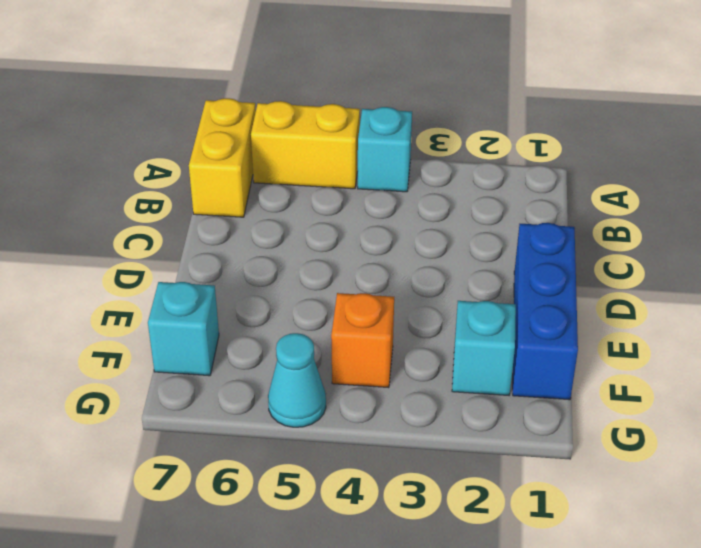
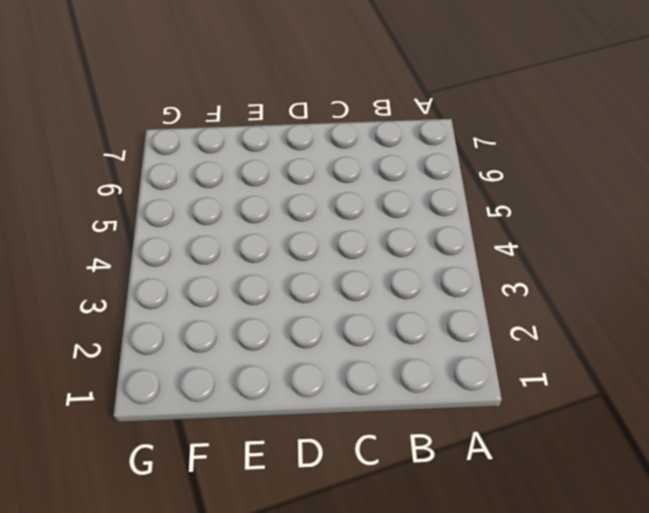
none -> cyan 1x1 brick [358,107,412,192]
none -> yellow 1x2 brick [251,101,360,189]

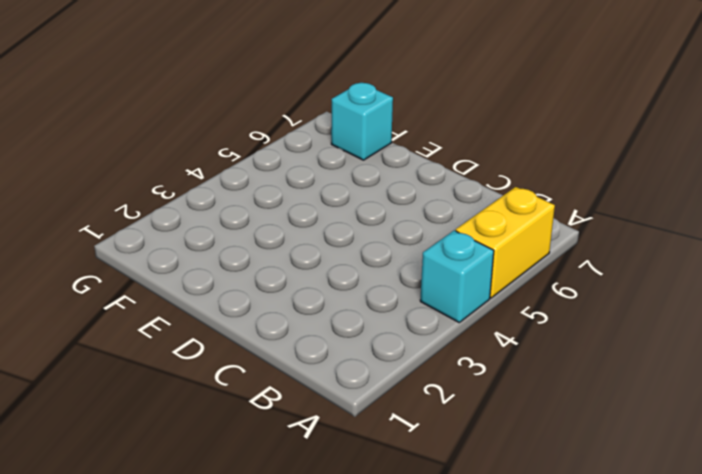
none -> yellow 1x2 brick [189,98,256,217]
none -> blue 1x3 brick [513,223,578,400]

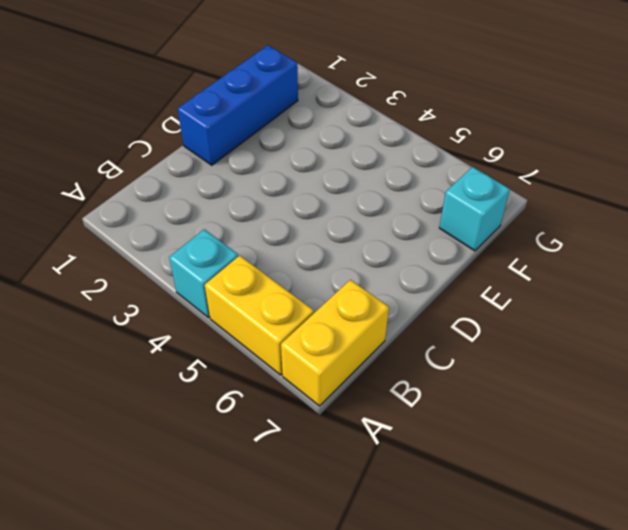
none -> cyan 1x1 brick [452,301,516,395]
none -> orange 1x1 brick [331,293,394,388]

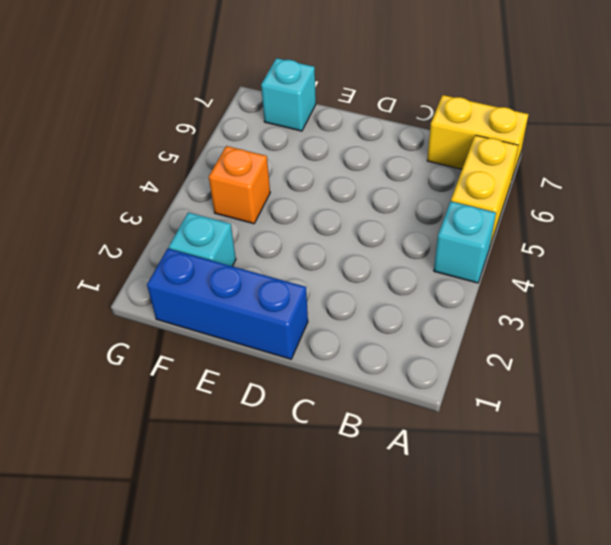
none -> cyan 1x1 cone [268,333,326,427]

